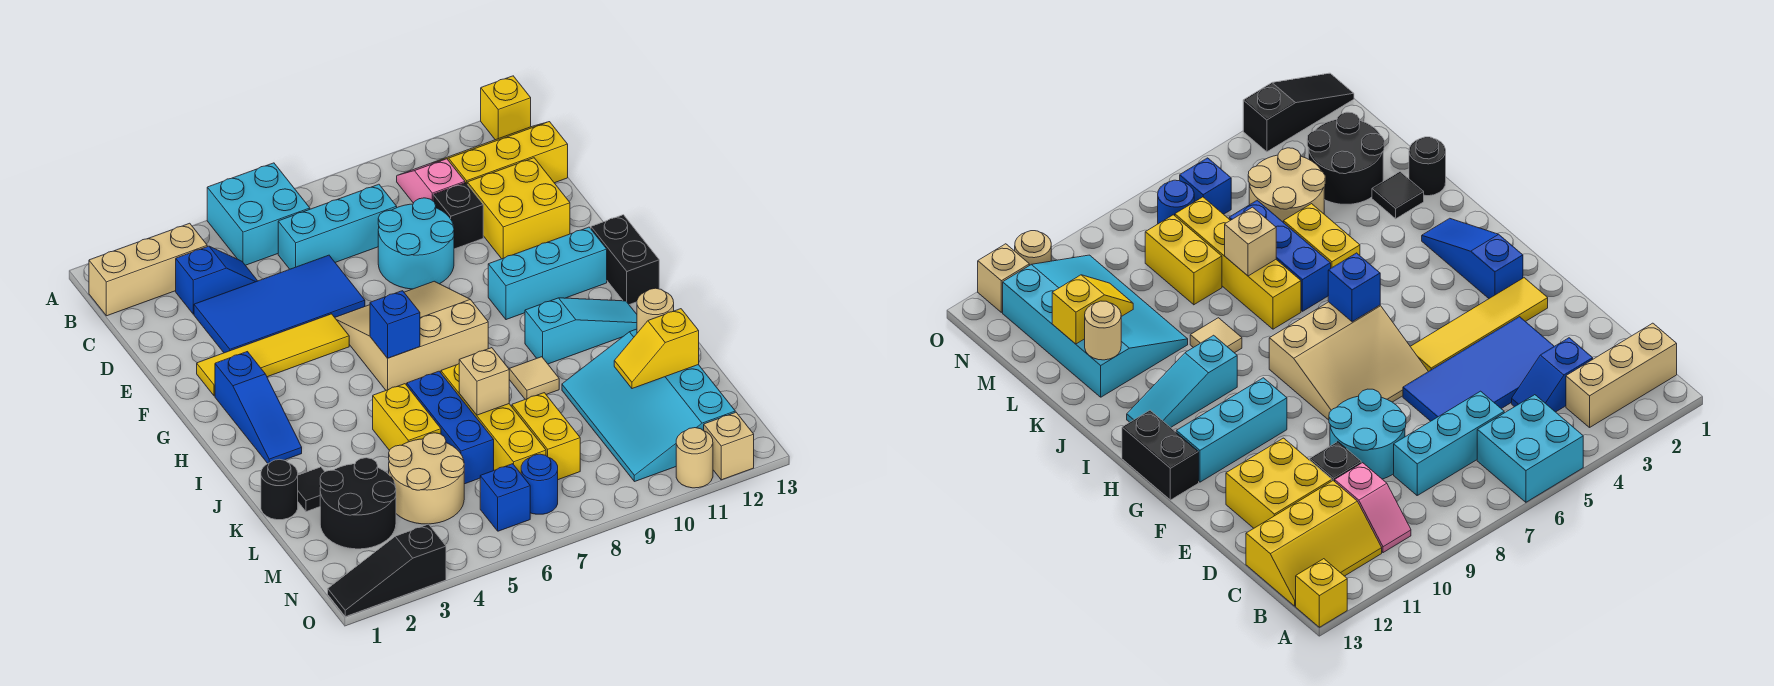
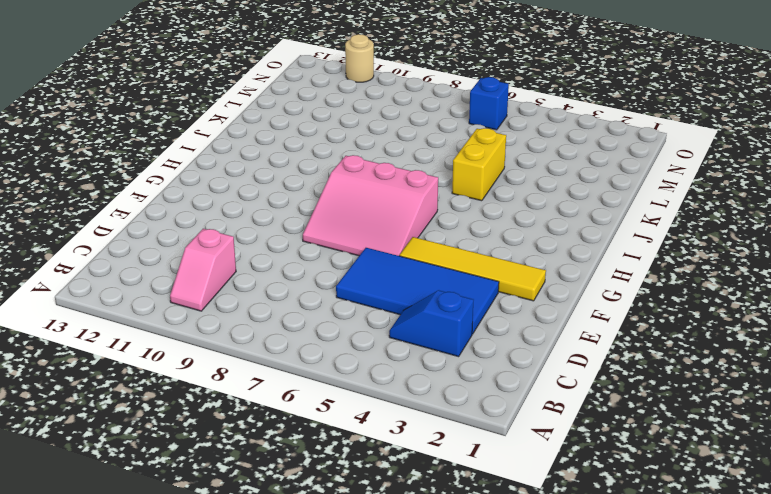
pink 3x3 slope [303,155,438,256] -> tan 3x3 slope [335,281,488,390]
none -> cyan 2x2 brick [207,163,310,265]
none -> yellow 1x1 brick [481,76,531,140]
none -> tan 1x3 brick [89,223,207,316]
none -> yellow 2x3 slope [436,122,568,183]

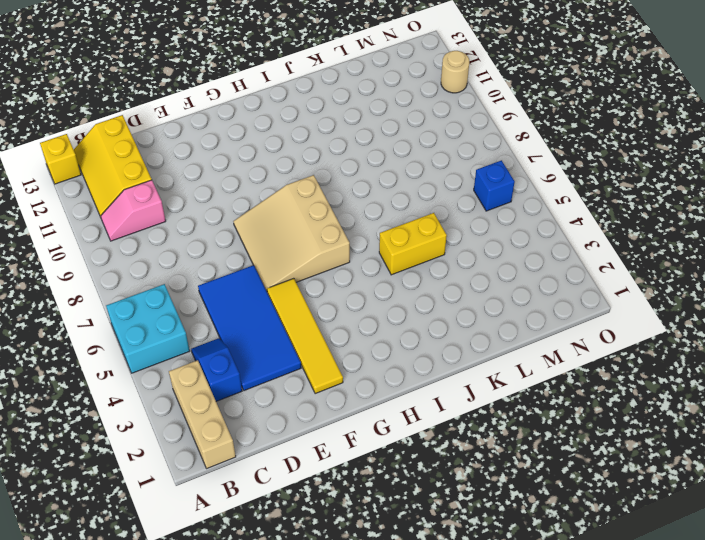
none -> cyan 1x3 brick [278,184,397,269]
none -> cyan 2x2 round brick [378,198,454,289]
none -> black 1x1 brick [433,183,483,249]
none -> yellow 2x2 brick [467,158,570,259]

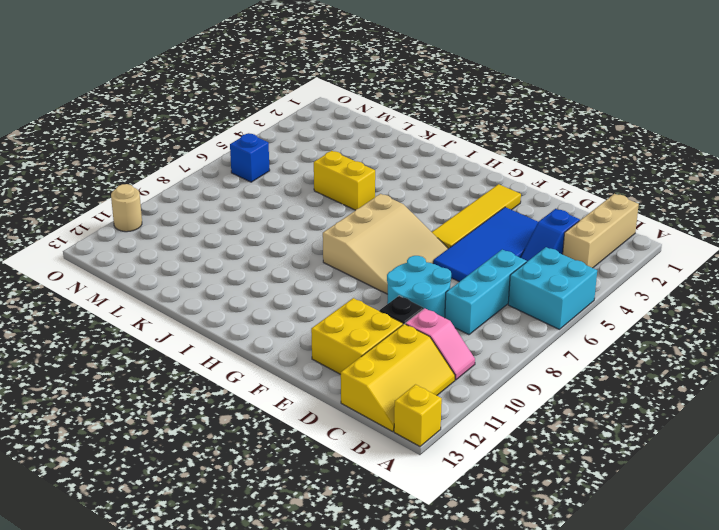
none -> blue 1x3 slope [215,352,302,463]
none -> cyan 1x3 brick [488,227,607,320]
none -> black 1x2 brick [591,215,659,305]
none -> cyan 1x3 slope [525,298,637,364]

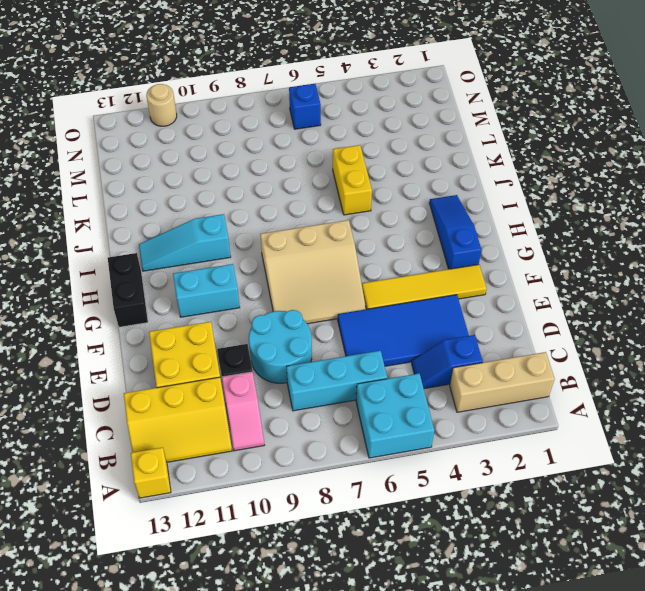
cyan 1x2 brick [173,264,240,317] -> cyan 1x3 brick [488,227,607,320]
none -> blue 1x3 brick [407,371,494,484]
none -> yellow 1x4 brick [441,364,546,473]
none -> tan 1x1 tile [509,357,559,399]
none -> black 1x1 round brick [261,459,298,520]

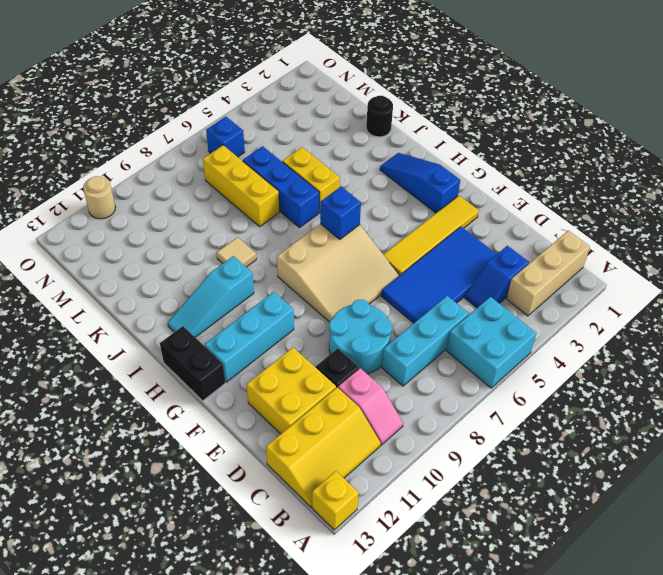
yellow 1x3 brick [203,145,279,227] -> yellow 1x4 brick [441,364,546,473]
none -> black 1x1 tile [298,467,325,512]
none -> cyan 3x4 slope [562,329,735,482]
none -> black 2x2 round brick [320,458,396,549]
none -> tan 2x2 round brick [389,433,464,524]

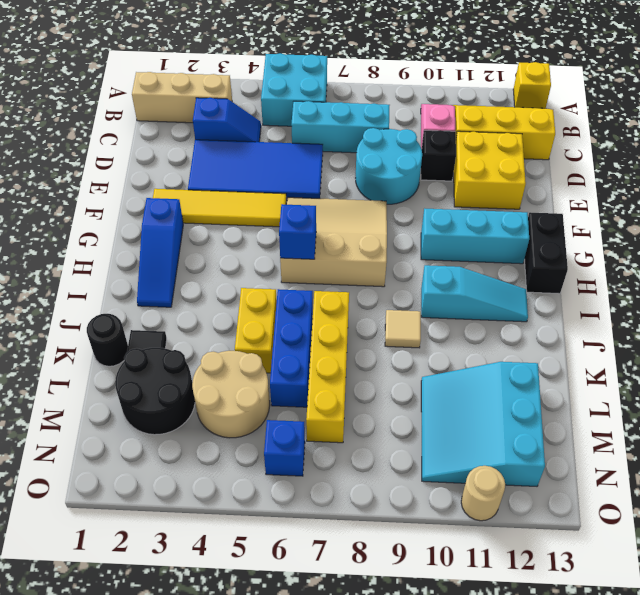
cyan 3x3 slope [421,362,545,486] -> cyan 3x4 slope [562,329,735,482]
none -> yellow 1x2 brick [512,393,580,480]
none -> blue 1x1 round brick [521,454,558,514]
none -> black 1x3 slope [328,524,446,617]
none -> tan 1x1 brick [704,412,754,480]

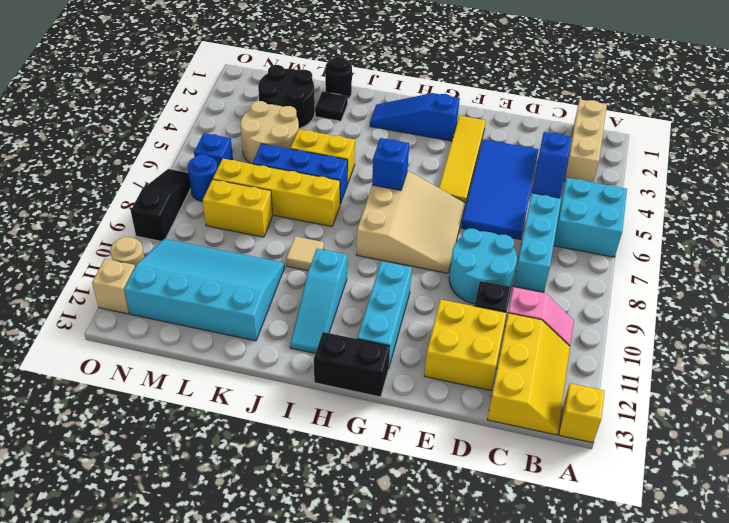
black 1x3 slope [131,169,191,241] -> black 1x3 slope moved to [328,524,446,617]
none -> tan 1x1 brick [459,348,509,415]
none -> tan 1x1 round brick [637,288,674,333]
none -> yellow 1x2 slope [614,309,699,389]

